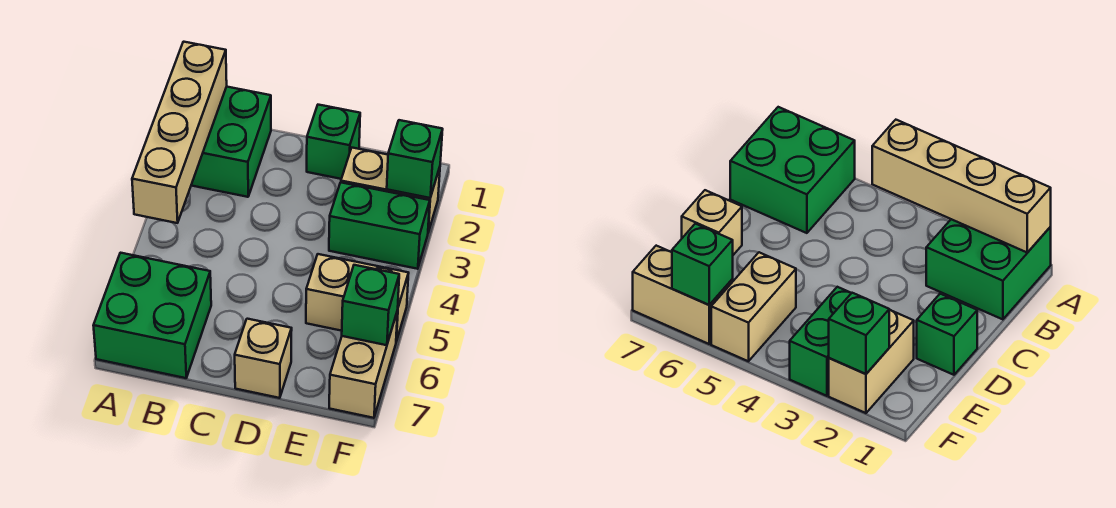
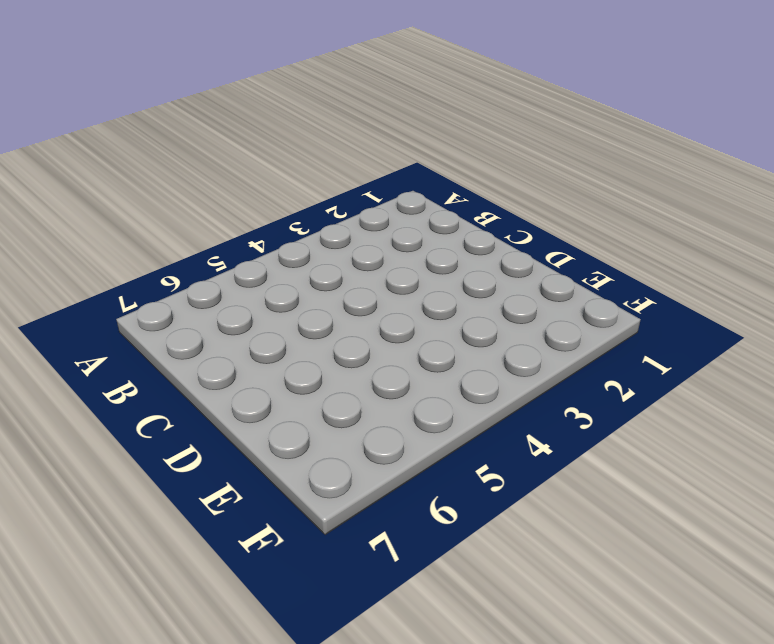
none -> green 2x2 brick [191,87,271,197]
none -> green 2x2 brick [93,253,211,378]

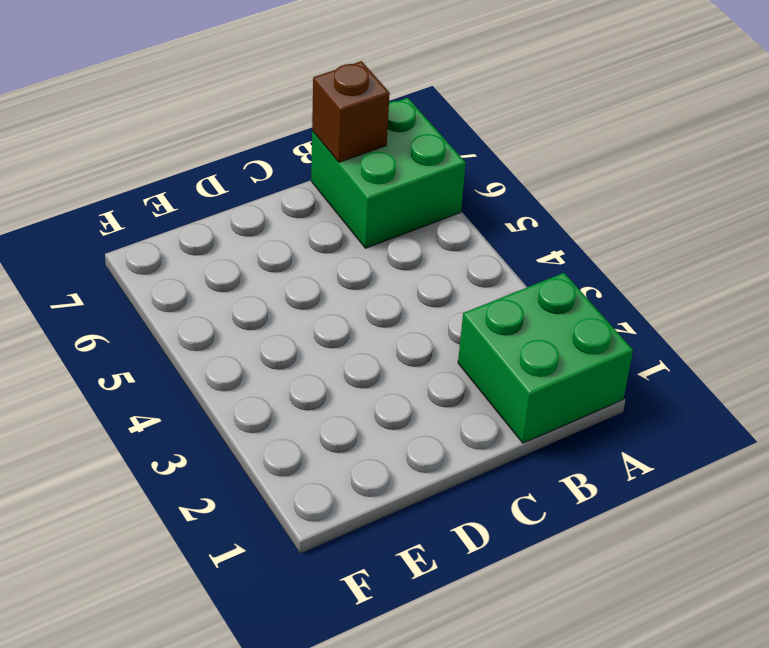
brown 1x1 brick [312,61,390,162] -> none
none -> green 1x1 brick [307,105,360,179]
none -> tan 1x1 brick [235,319,292,398]

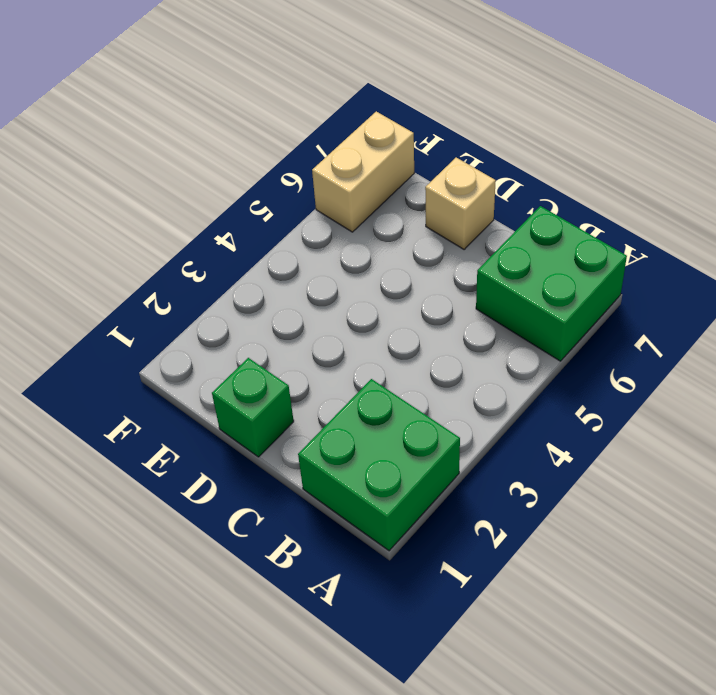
none -> tan 1x2 brick [341,148,440,232]
none -> green 1x2 brick [329,183,430,269]

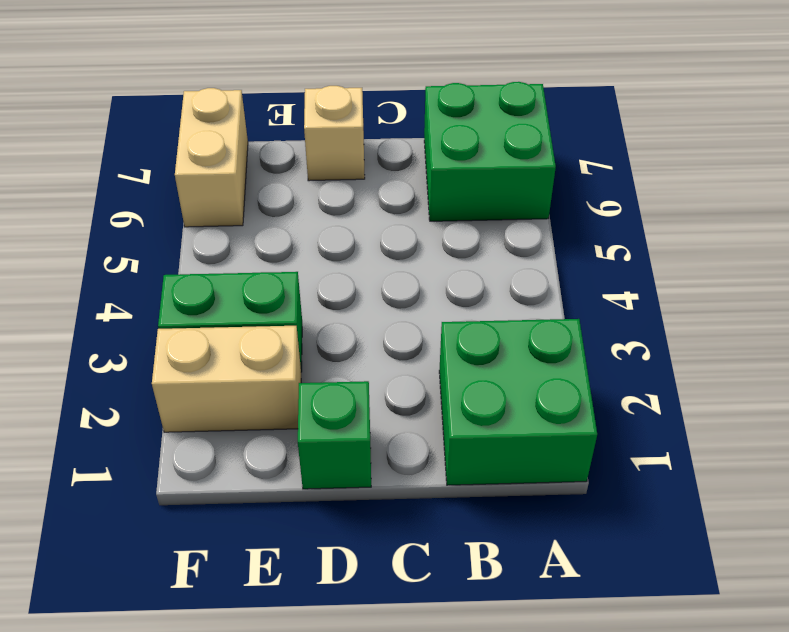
none -> tan 1x2 brick [306,254,409,342]
none -> tan 1x4 brick [132,42,227,223]

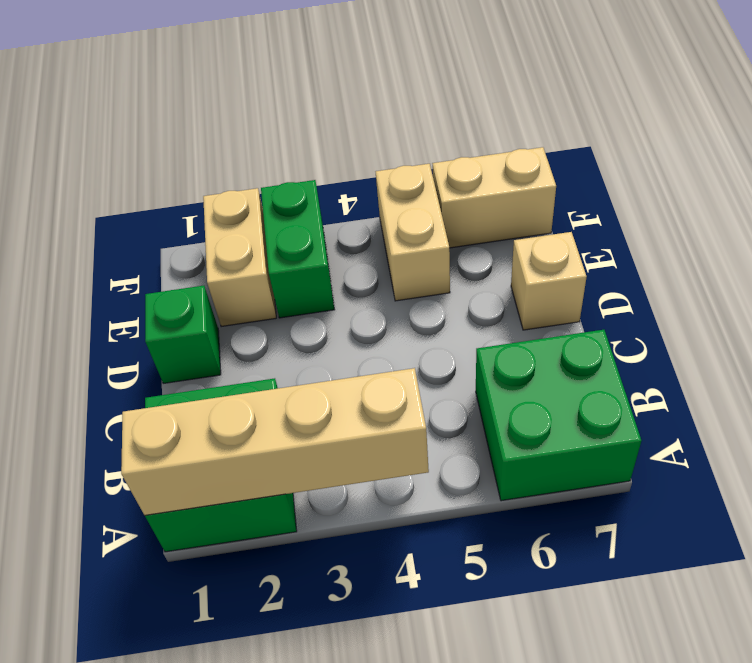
none -> green 1x1 brick [387,120,443,198]
none -> green 1x1 brick [342,265,399,345]

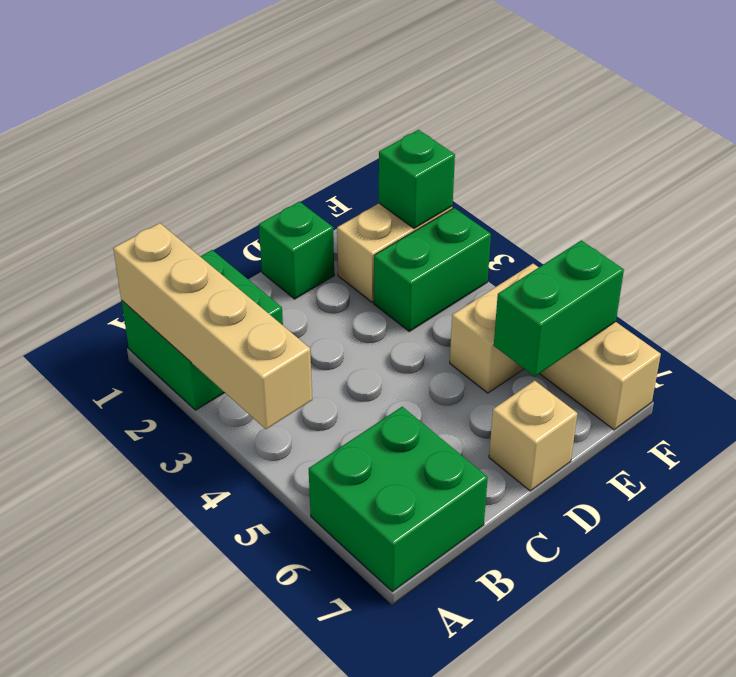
green 1x2 brick [494,240,624,377] -> green 1x1 brick [342,265,399,345]

